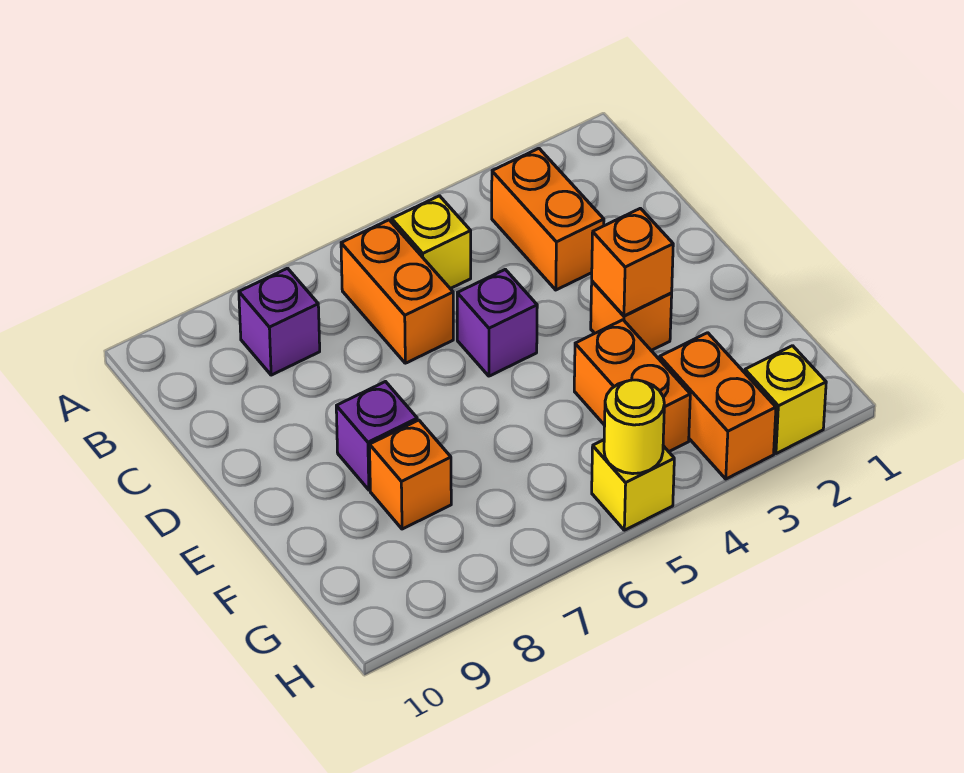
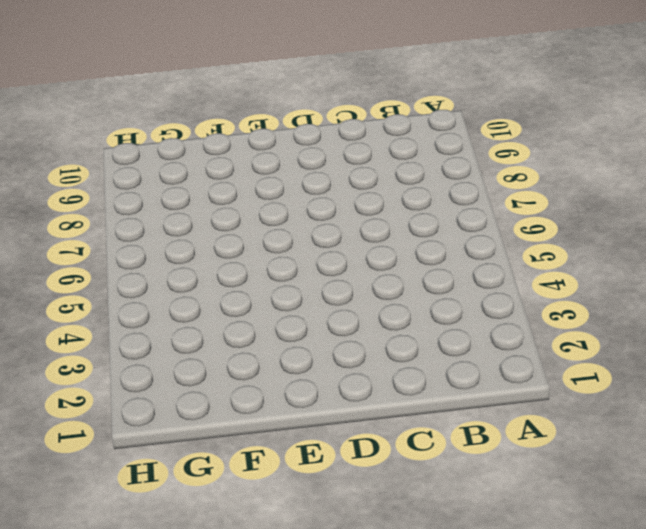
none -> orange 1x2 brick [492,148,604,290]
none -> yellow 1x1 brick [392,196,471,289]
none -> orange 1x2 brick [341,220,453,363]

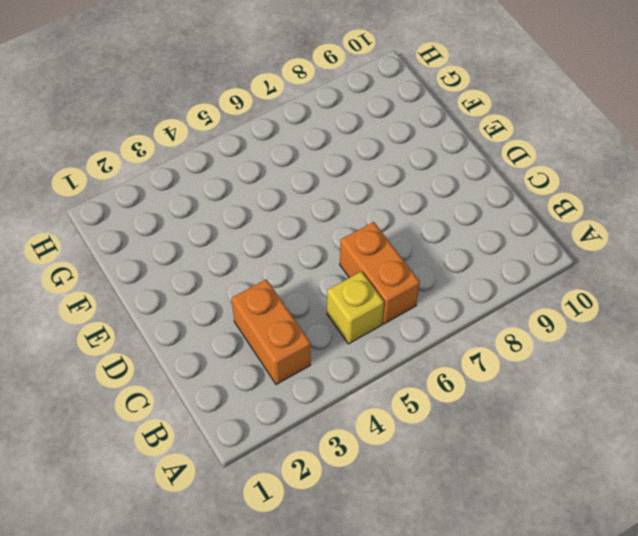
none -> purple 1x1 brick [239,268,320,375]
none -> purple 1x1 brick [457,269,537,376]
none -> orange 1x1 brick [591,281,672,350]

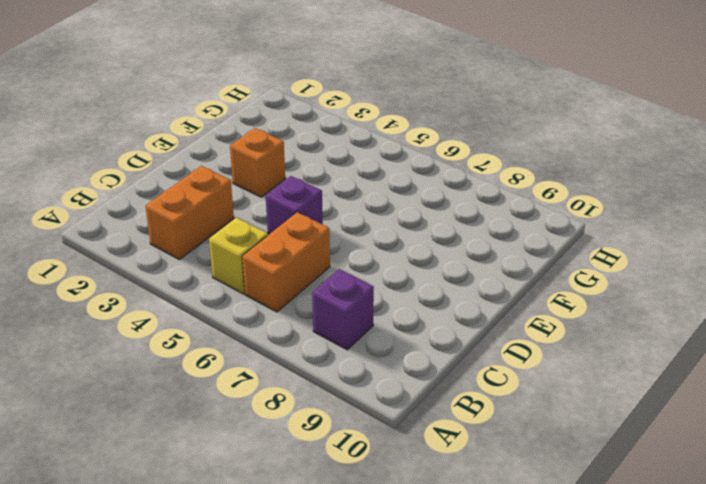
none -> purple 1x1 brick [336,382,417,490]
none -> orange 1x2 brick [574,320,690,452]
none -> orange 1x1 brick [370,420,451,529]

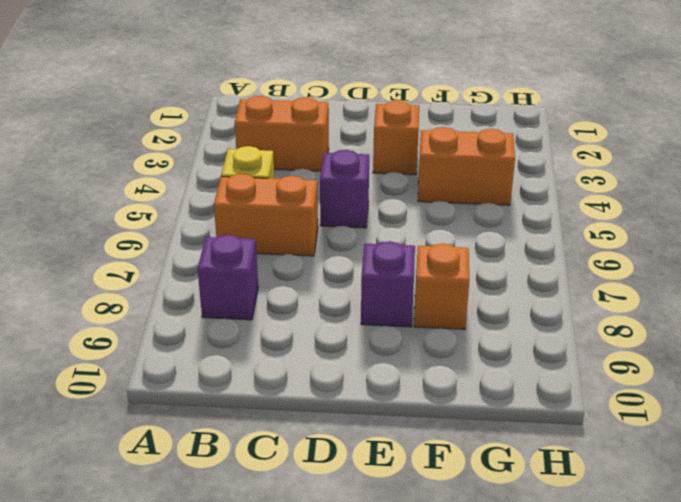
none -> orange 1x2 brick [660,333,776,479]
none -> yellow 1x1 brick [745,346,826,454]
none -> yellow 1x1 brick [592,440,674,530]

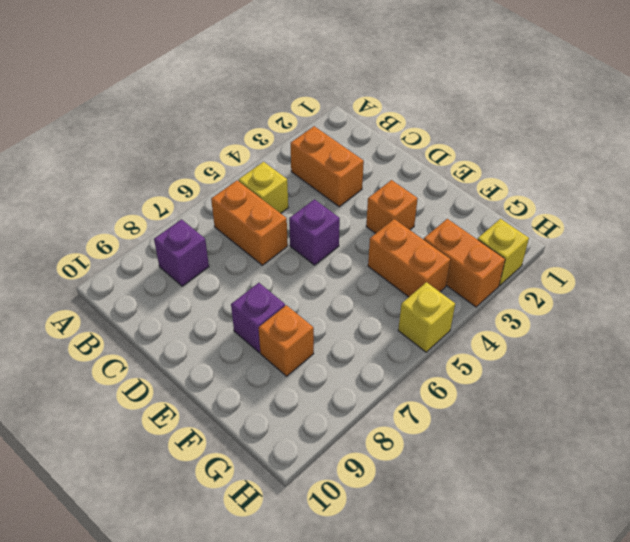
none -> orange 1x1 brick [592,208,673,316]
none -> yellow 1x1 round brick [604,380,664,474]

